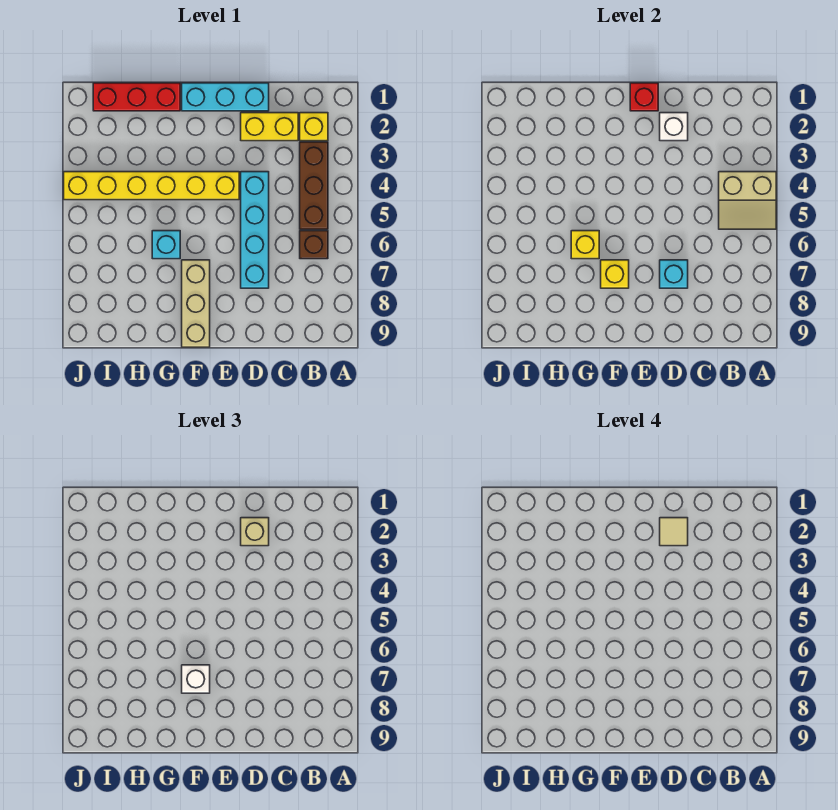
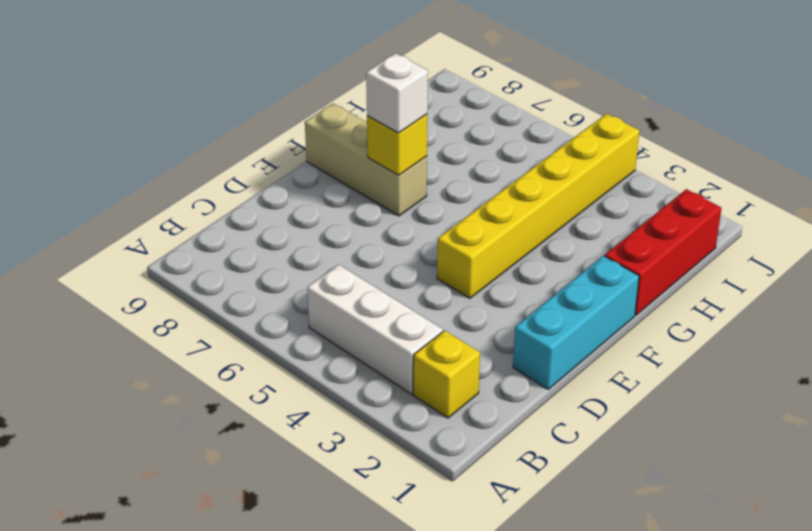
white 1x3 brick [307,265,443,394] -> brown 1x3 brick [300,142,328,229]
none -> brown 1x1 brick [300,231,328,259]
none -> yellow 1x2 brick [241,113,298,141]
none -> cyan 1x4 brick [241,172,269,288]

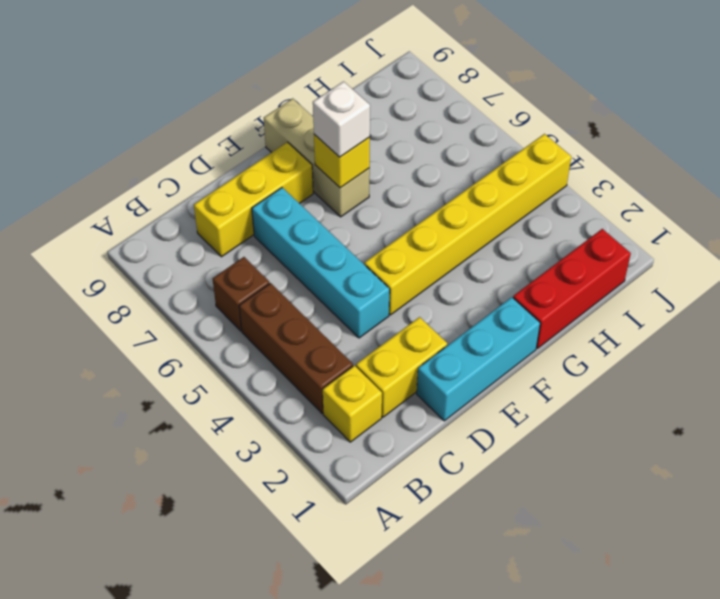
yellow 1x3 brick [194,142,313,257] -> none
none -> cyan 1x1 brick [152,231,180,259]
none -> tan 2x2 slope [719,172,776,229]
none -> white 1x1 brick [660,113,688,141]

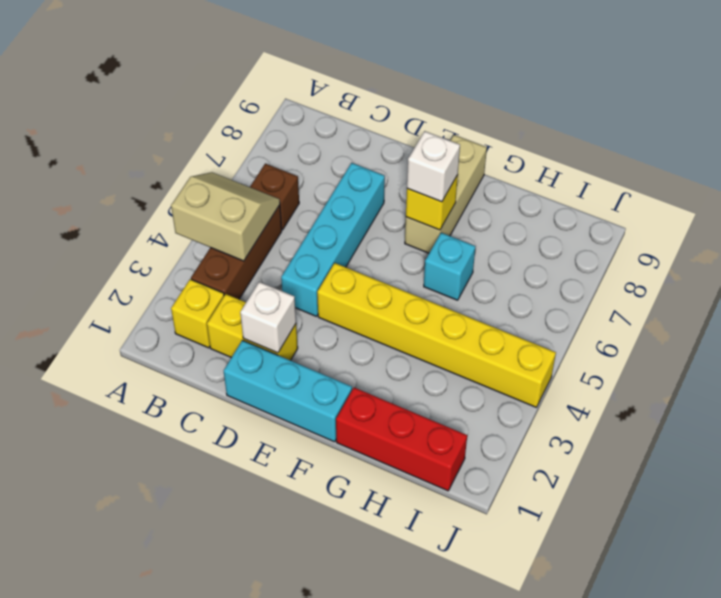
none -> cyan 1x1 brick [660,260,688,288]
none -> red 1x1 brick [630,83,658,111]
none -> yellow 1x1 brick [571,231,599,259]

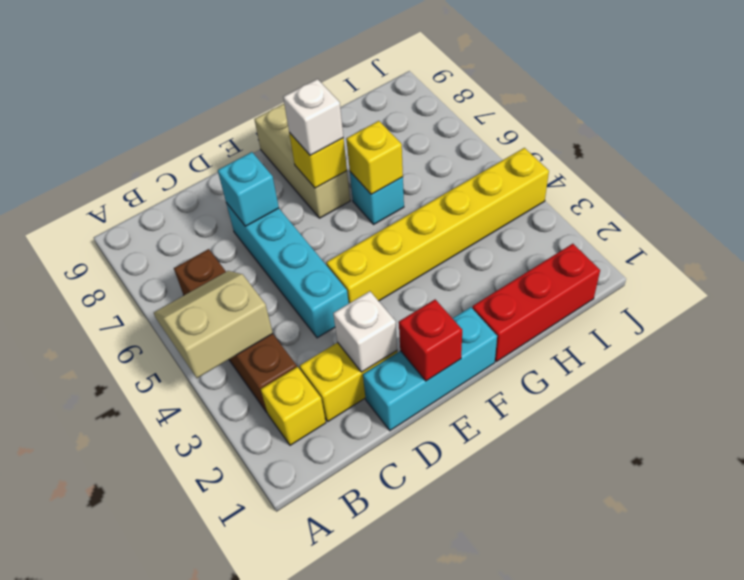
none -> tan 1x1 brick [241,518,269,546]
none -> tan 1x1 tile [660,518,688,546]

